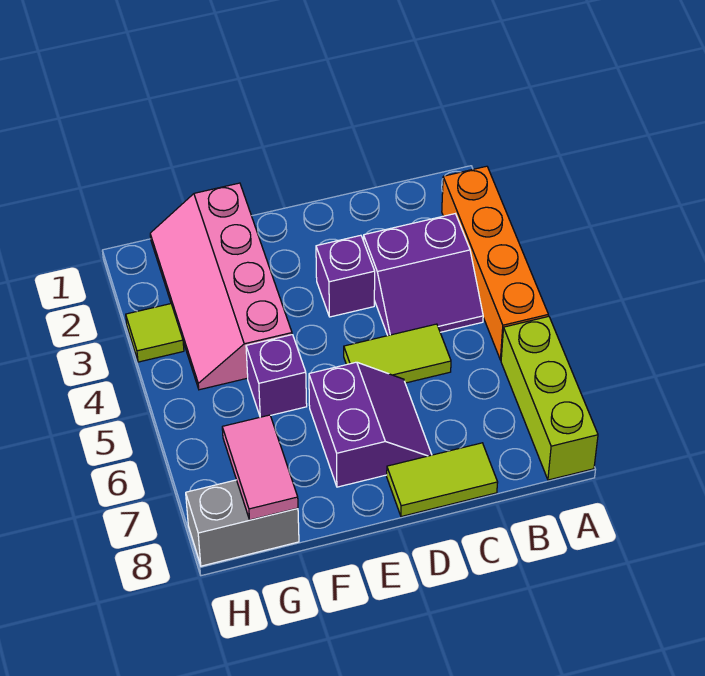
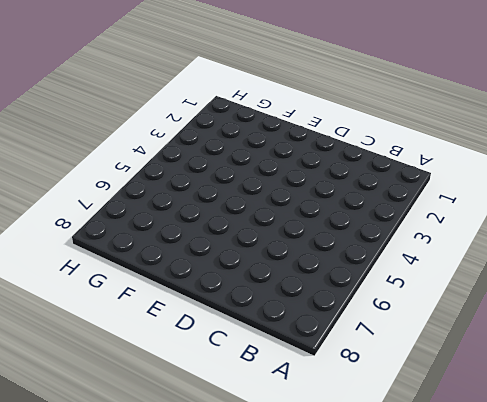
none -> orange 1x4 brick [442,166,548,360]
none -> lime 1x3 brick [501,316,598,480]
none -> purple 2x2 slope [364,214,483,335]

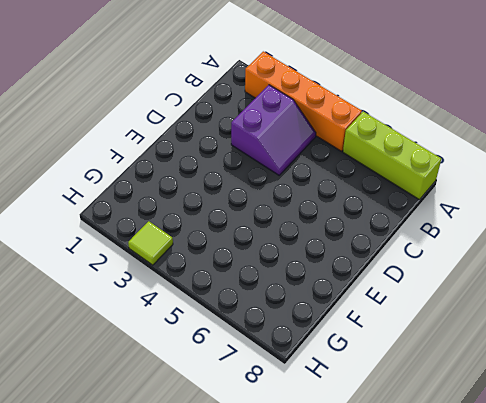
none -> lime 1x2 tile [344,324,451,383]
none -> lime 1x2 tile [387,443,498,517]
none -> purple 1x1 brick [316,235,375,317]

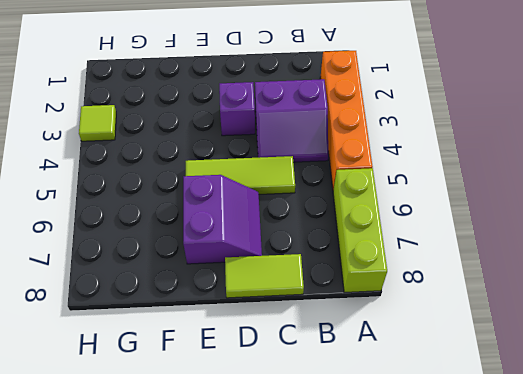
lime 1x3 tile [186,156,295,194] -> lime 1x2 tile [344,324,451,383]
none -> pink 2x4 slope [150,183,292,390]
none -> purple 1x1 brick [246,335,307,417]
none -> grey 1x2 brick [186,480,299,566]

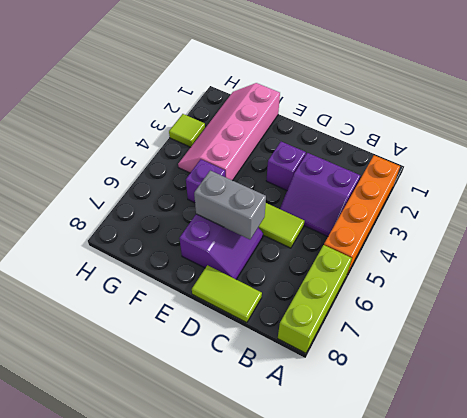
grey 1x2 brick [194,171,266,239] -> grey 1x2 brick moved to [186,480,299,566]
none -> pink 1x2 tile [222,415,298,520]

